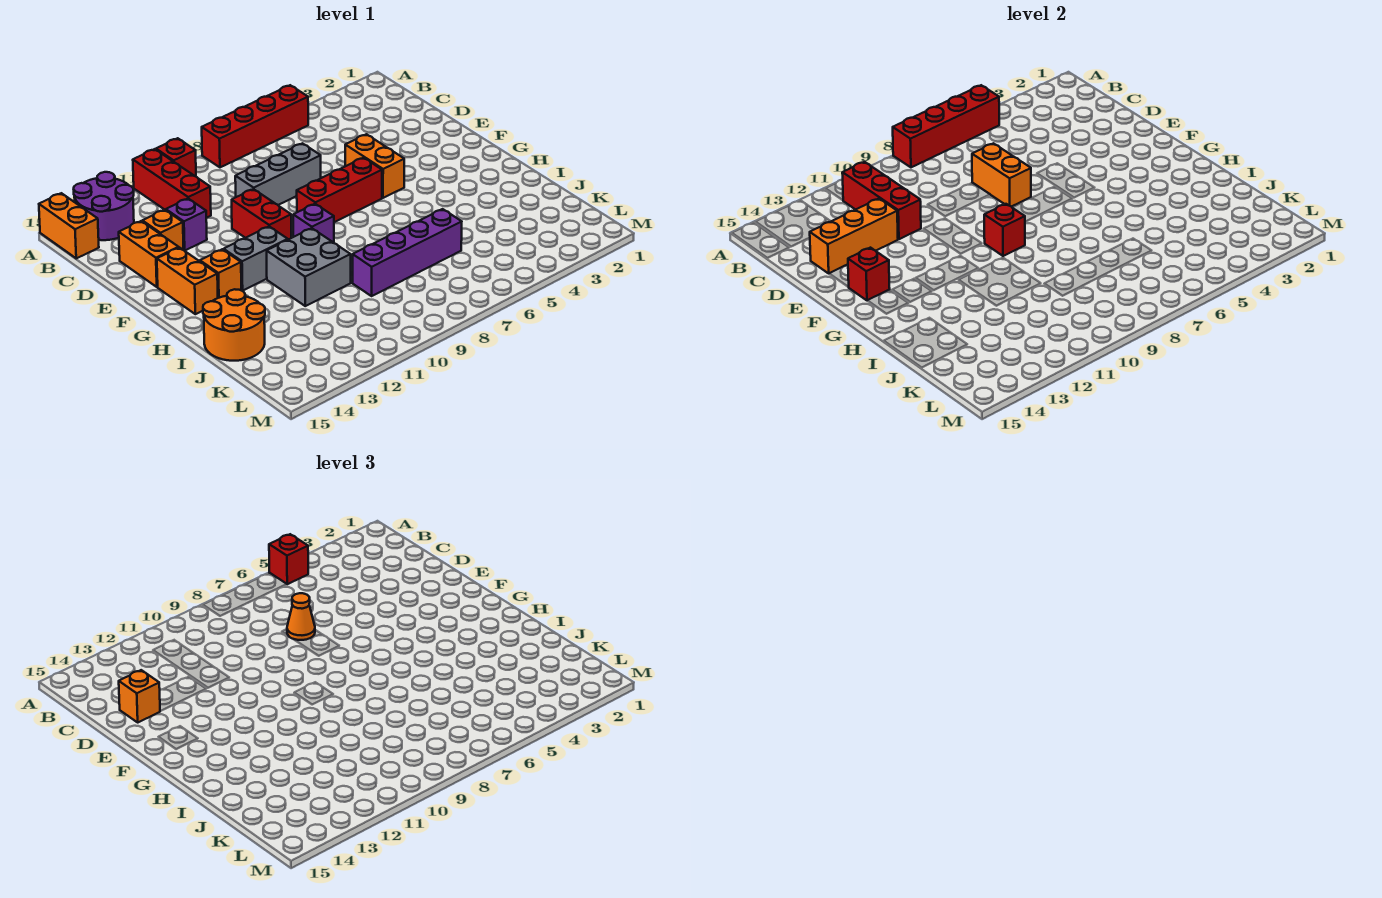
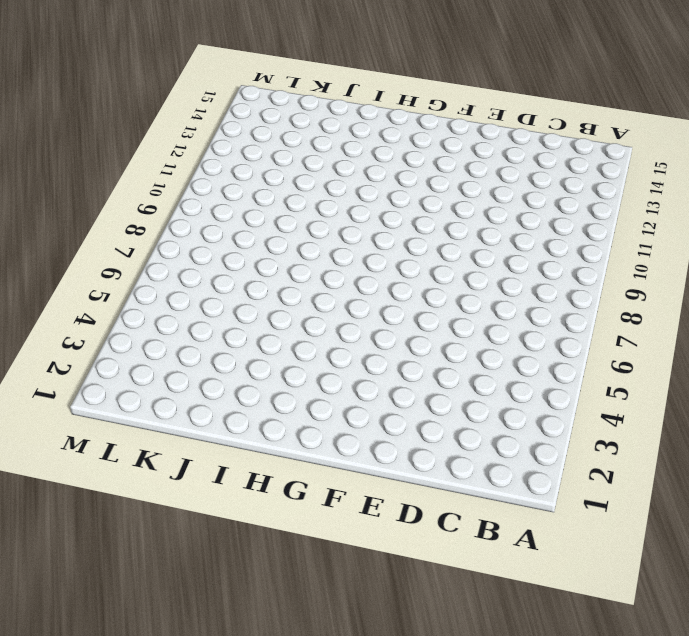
none -> red 1x4 brick [202,85,308,167]
none -> red 1x1 brick [156,138,196,177]
none -> red 1x3 brick [133,149,211,218]

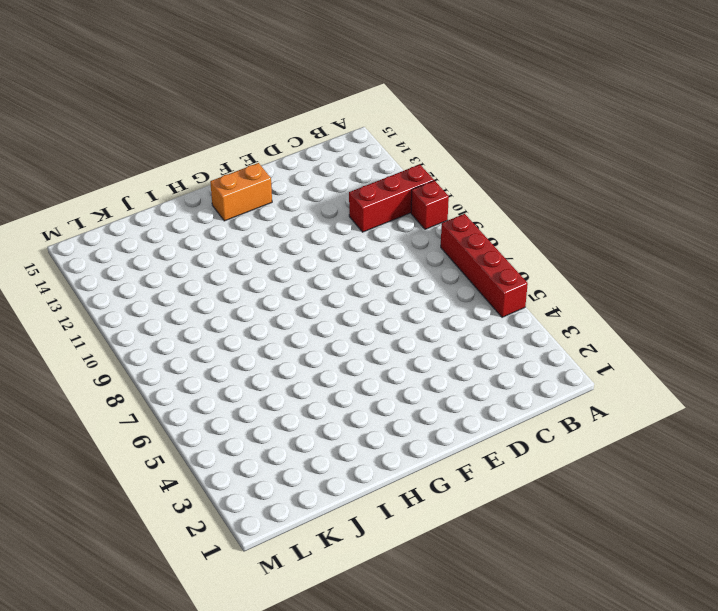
none -> purple 2x2 round brick [74,172,134,240]
none -> orange 1x2 brick [39,193,99,258]
none -> grey 1x3 brick [235,143,321,205]

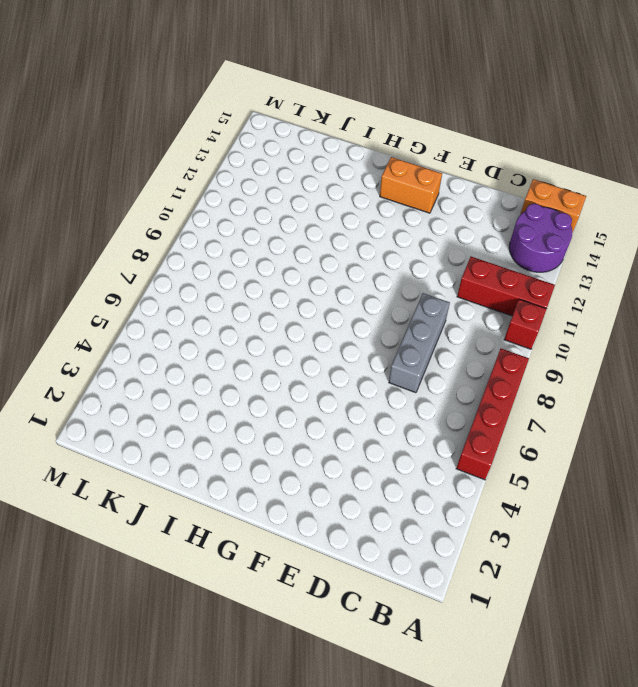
none -> purple 1x1 brick [166,199,207,251]
none -> orange 1x1 brick [142,210,184,250]
none -> orange 1x2 brick [119,221,179,287]

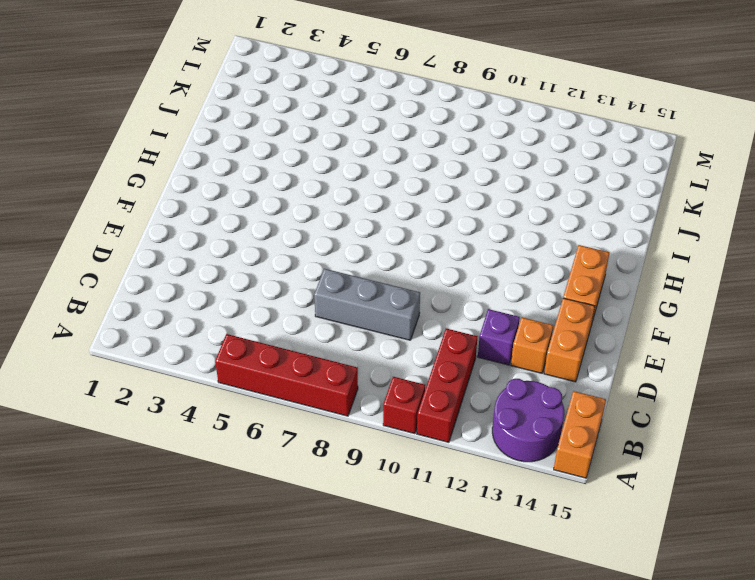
none -> orange 1x2 brick [345,134,404,198]
none -> red 1x2 brick [232,189,291,240]
none -> red 1x3 brick [297,158,382,222]

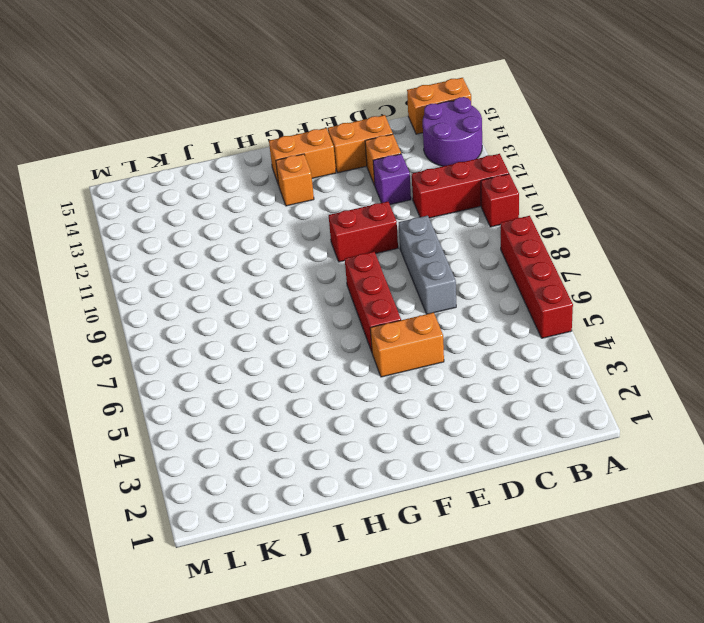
none -> purple 1x1 brick [293,204,334,243]
none -> grey 1x2 brick [224,227,288,291]
none -> grey 2x2 brick [267,228,351,306]

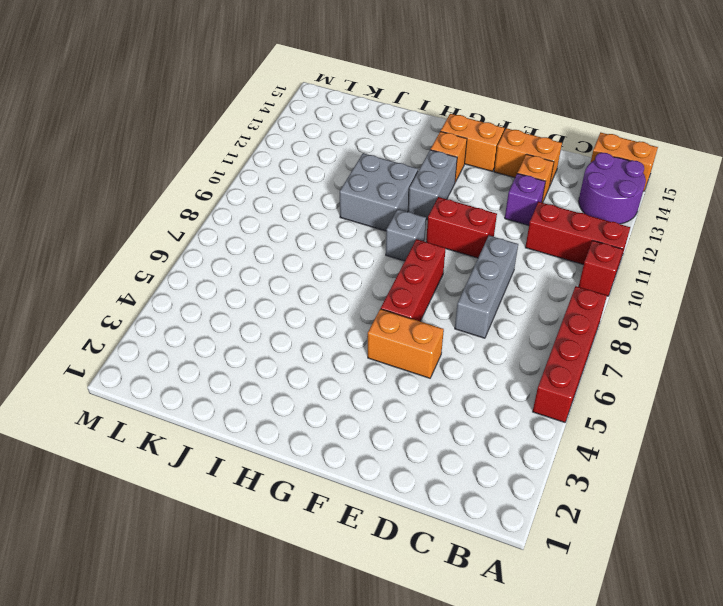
grey 1x1 brick [386,209,426,261] -> purple 1x1 brick [293,204,334,243]
none -> orange 2x2 round brick [203,289,265,361]
none -> purple 1x4 brick [353,209,462,296]
none -> red 1x4 brick [893,85,999,167]

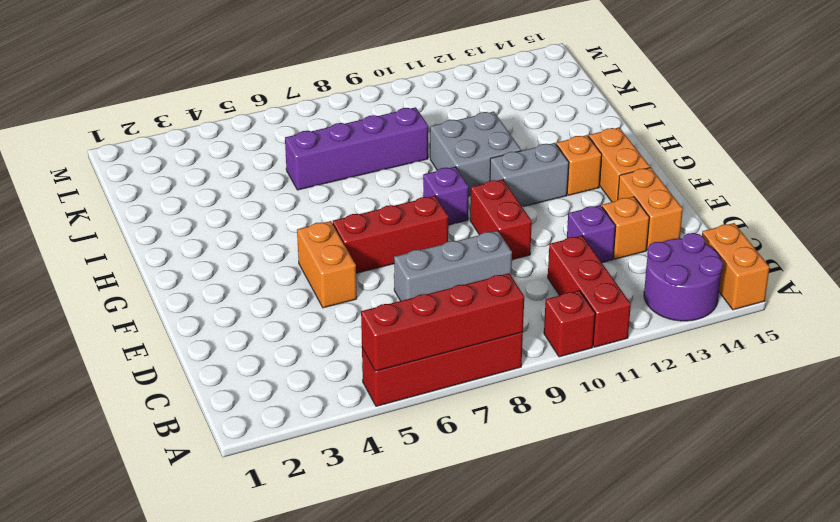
none -> orange 2x2 round brick [203,289,265,361]
none -> red 1x3 brick [842,162,921,239]
none -> orange 1x2 brick [972,143,1031,207]

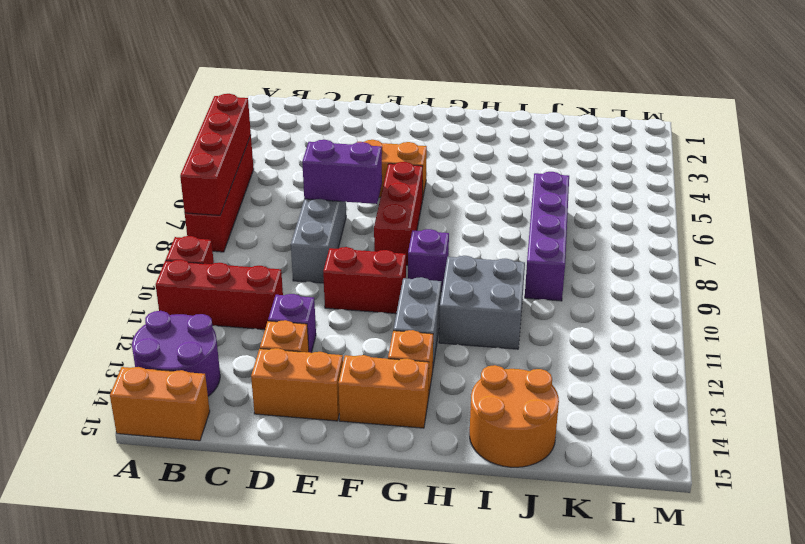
purple 1x2 brick [302,140,382,204] -> orange 1x2 brick [972,143,1031,207]
none -> red 1x3 brick [842,162,921,239]
none -> orange 1x3 brick [810,199,898,273]
none -> red 1x1 brick [848,248,890,301]

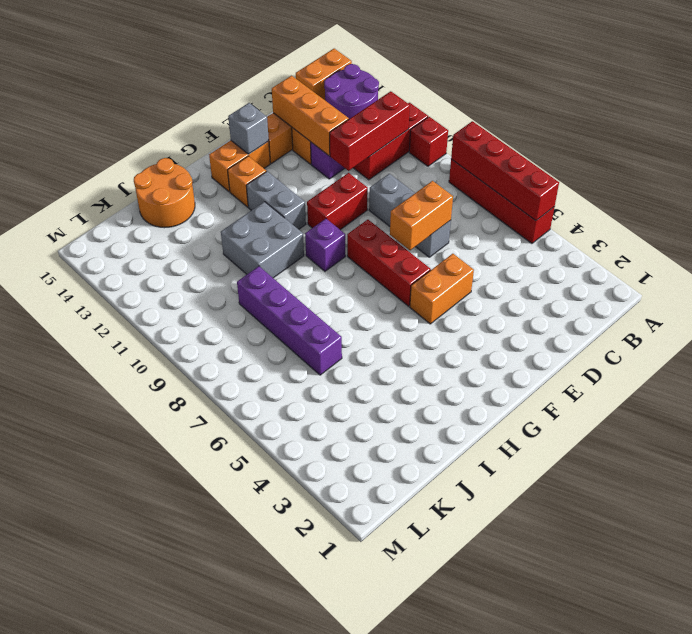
grey 1x1 brick [228,103,269,154] -> red 1x1 brick [848,248,890,301]
none -> red 1x1 brick [984,204,1025,256]
none -> red 1x1 brick [269,534,308,584]
none -> orange 1x1 cone [287,593,315,640]

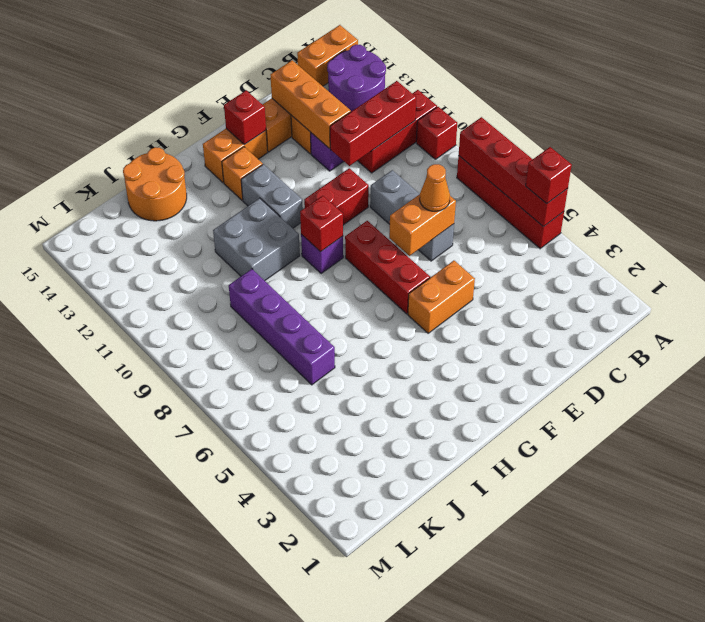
none -> orange 1x1 brick [119,670,160,722]

